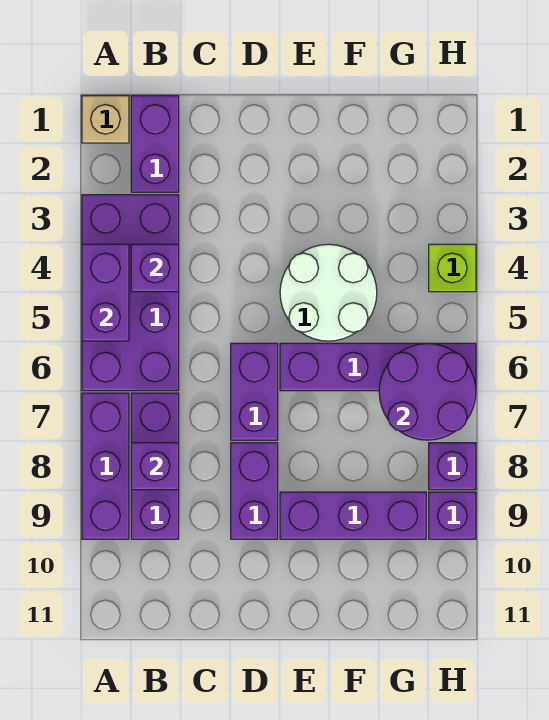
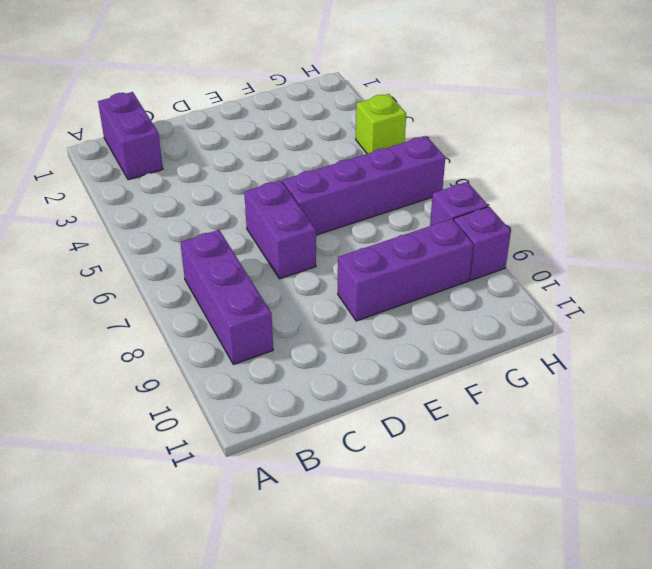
none -> tan 1x1 brick [82,96,129,143]
none -> purple 2x4 brick [82,195,179,391]
none -> purple 1x3 brick [82,393,129,539]

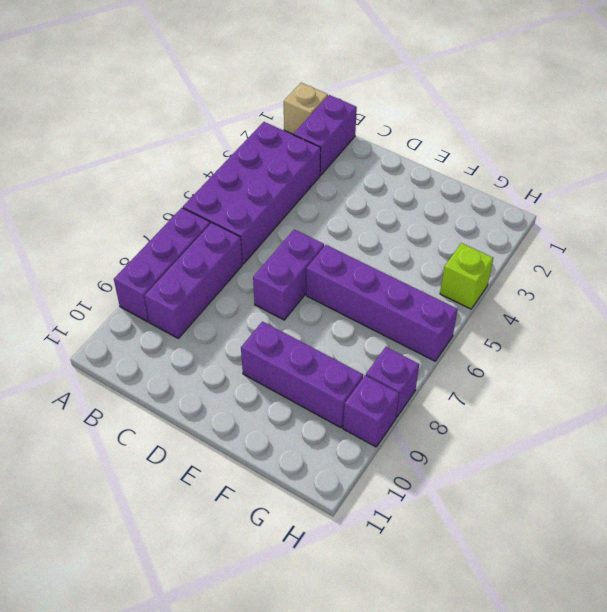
none -> purple 1x2 brick [231,443,278,539]
none -> white 2x2 round brick [280,244,377,341]
none -> purple 1x2 brick [82,244,129,341]

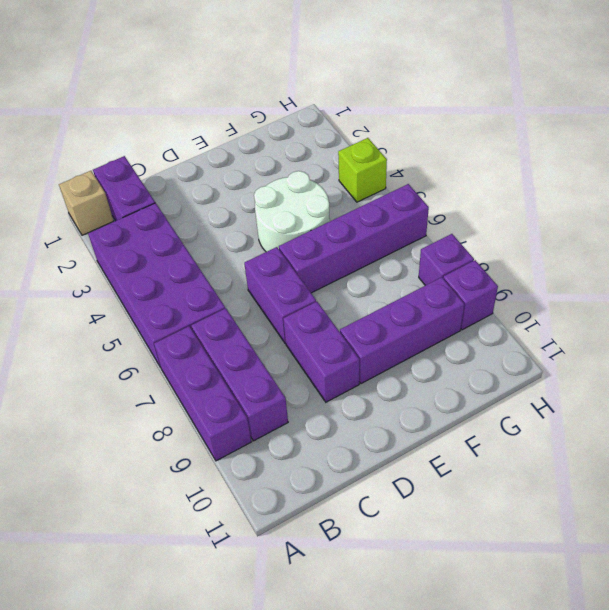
none -> purple 1x2 brick [82,244,129,341]
none -> purple 1x1 brick [131,244,179,292]
none -> purple 1x1 brick [131,443,179,490]

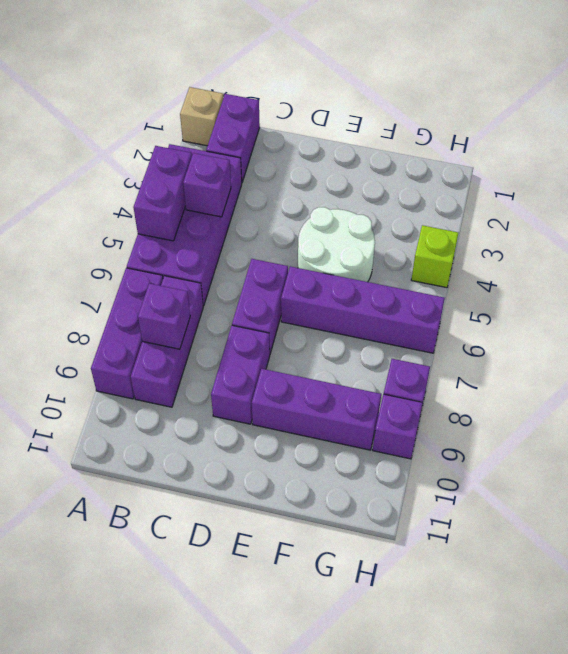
none -> purple 2x2 round brick [379,343,476,440]

